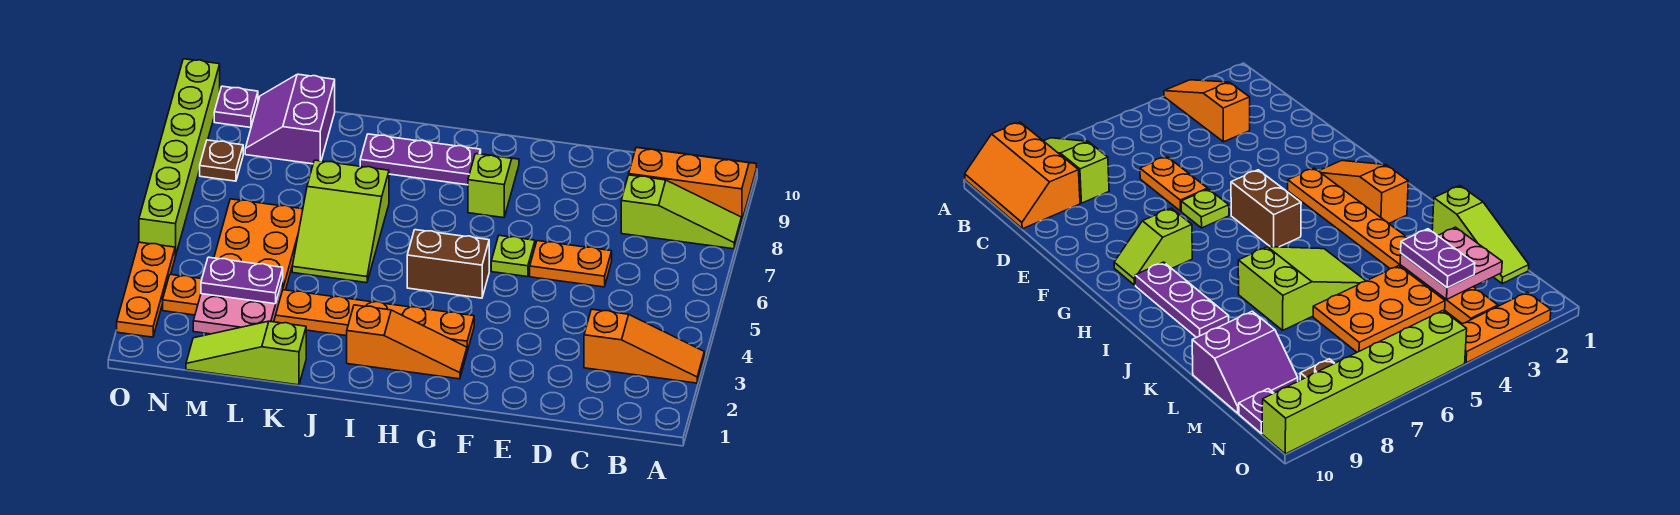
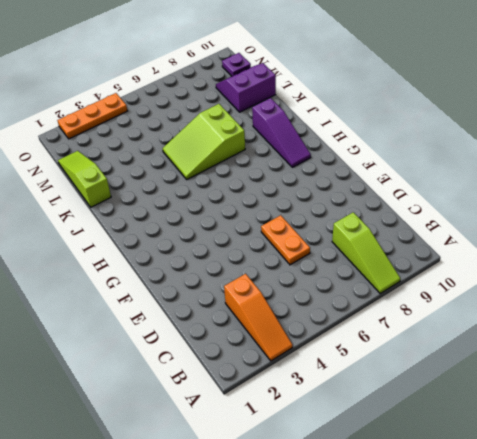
purple 1x3 slope [252,98,311,167] -> purple 1x3 plate [360,134,481,185]
none -> orange 2x3 slope [629,147,756,222]
none -> lime 1x1 plate [491,235,535,277]
none -> orange 1x3 slope [347,305,467,379]

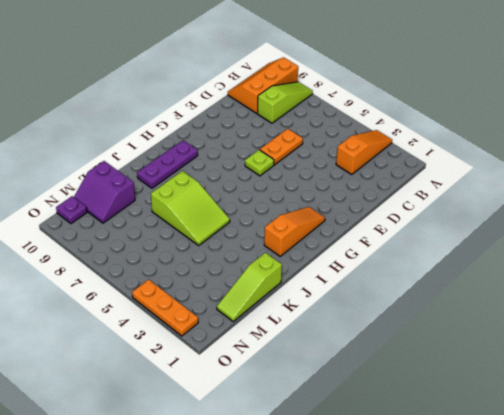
none -> orange 1x8 plate [163,274,474,351]
none -> brown 1x2 brick [407,230,489,298]
none -> lime 1x2 slope [468,154,519,218]

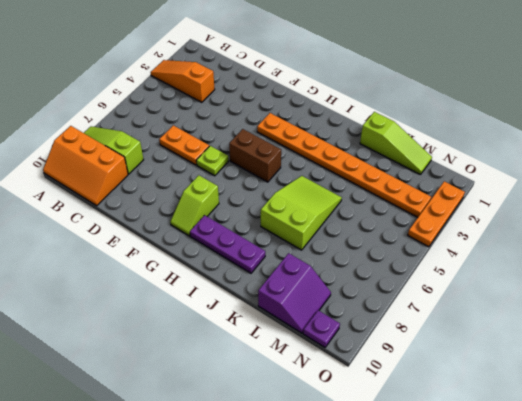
none -> orange 1x3 slope [347,305,467,379]
none -> orange 2x3 plate [214,199,303,290]
none -> brown 1x1 plate [200,140,243,181]

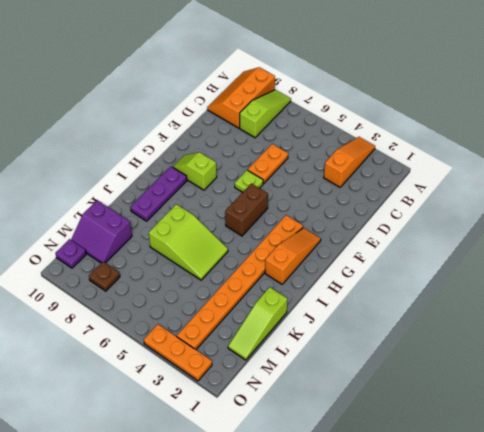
none -> orange 2x3 plate [214,199,303,290]
none -> lime 1x6 brick [139,59,220,256]
none -> pink 2x2 plate [193,280,283,334]

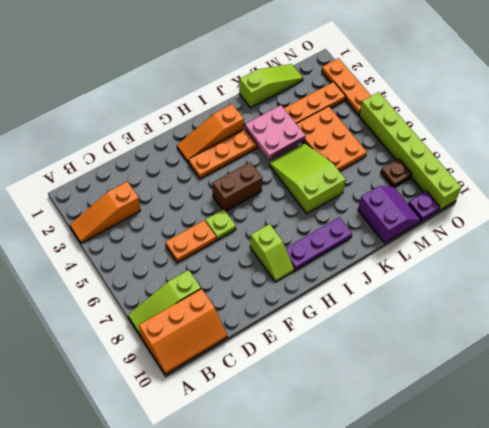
pink 2x2 plate [245,105,305,159] -> pink 2x2 plate moved to [193,280,283,334]
none -> purple 1x2 plate [201,257,283,304]

